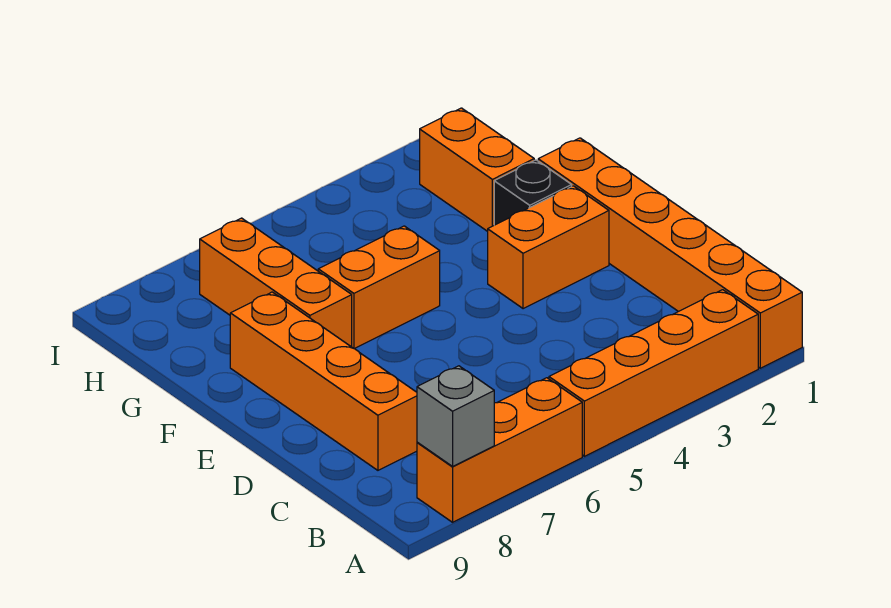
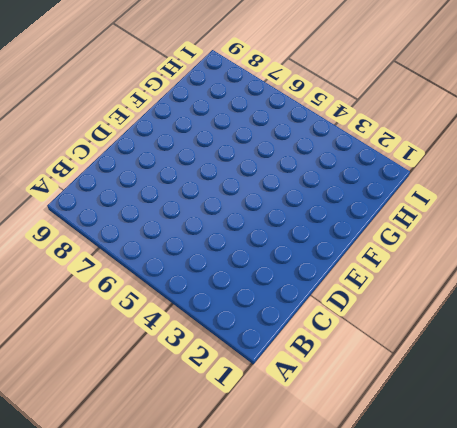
none -> orange 1x6 brick [538,138,802,368]
none -> orange 1x4 brick [549,290,758,456]

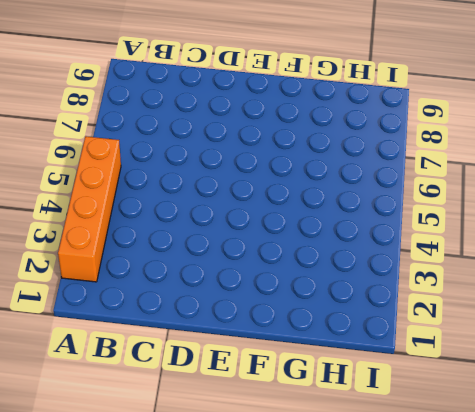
none -> orange 1x6 brick [538,138,802,368]
none -> orange 1x3 brick [417,378,582,522]

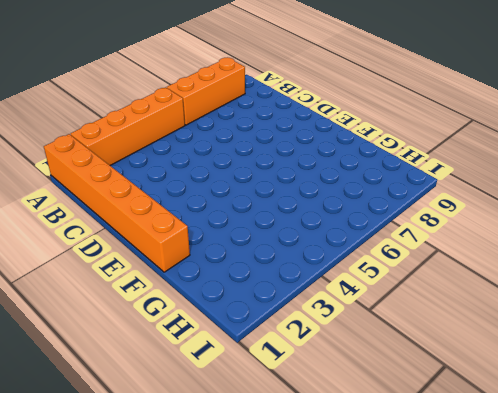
none -> orange 1x4 brick [230,292,417,470]
none -> orange 1x2 brick [488,186,609,309]

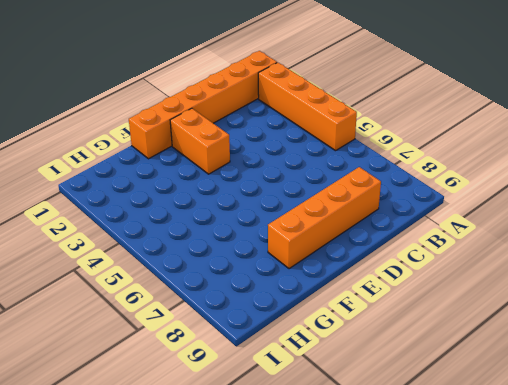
none -> orange 1x3 brick [417,378,582,522]
none -> black 1x1 brick [494,160,572,225]

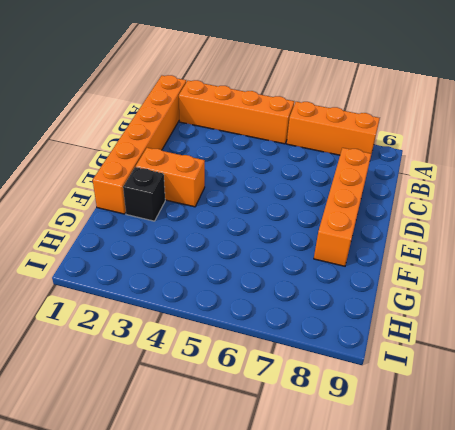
none -> orange 1x2 brick [318,226,440,349]
none -> orange 1x3 brick [200,218,352,347]

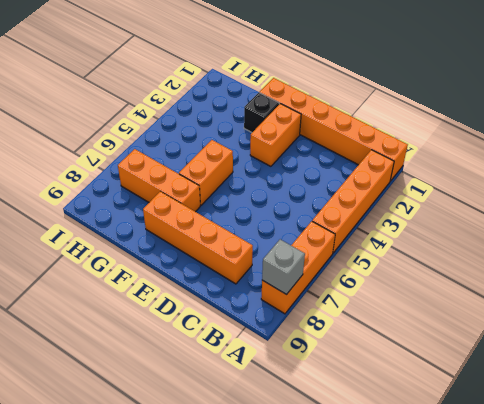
none -> orange 1x2 brick [420,108,534,231]

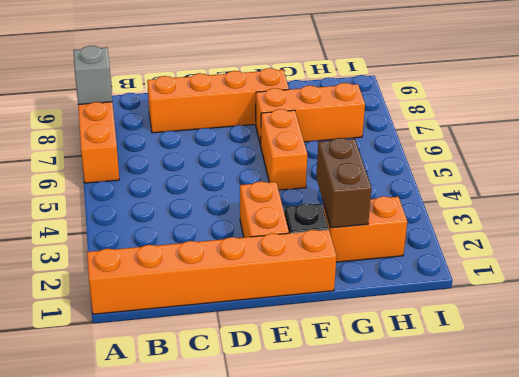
brown 1x2 brick [316,138,372,228] -> none
none -> orange 1x4 brick [549,290,758,456]

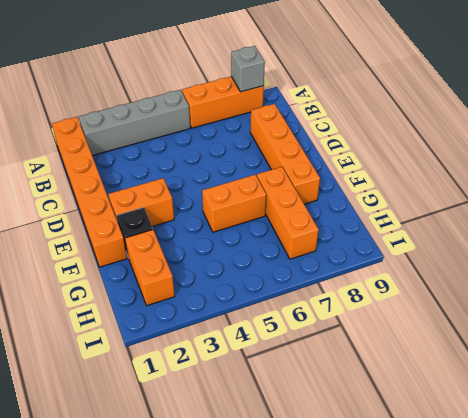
grey 1x4 brick [79,90,190,156] -> orange 1x4 brick [549,290,758,456]

